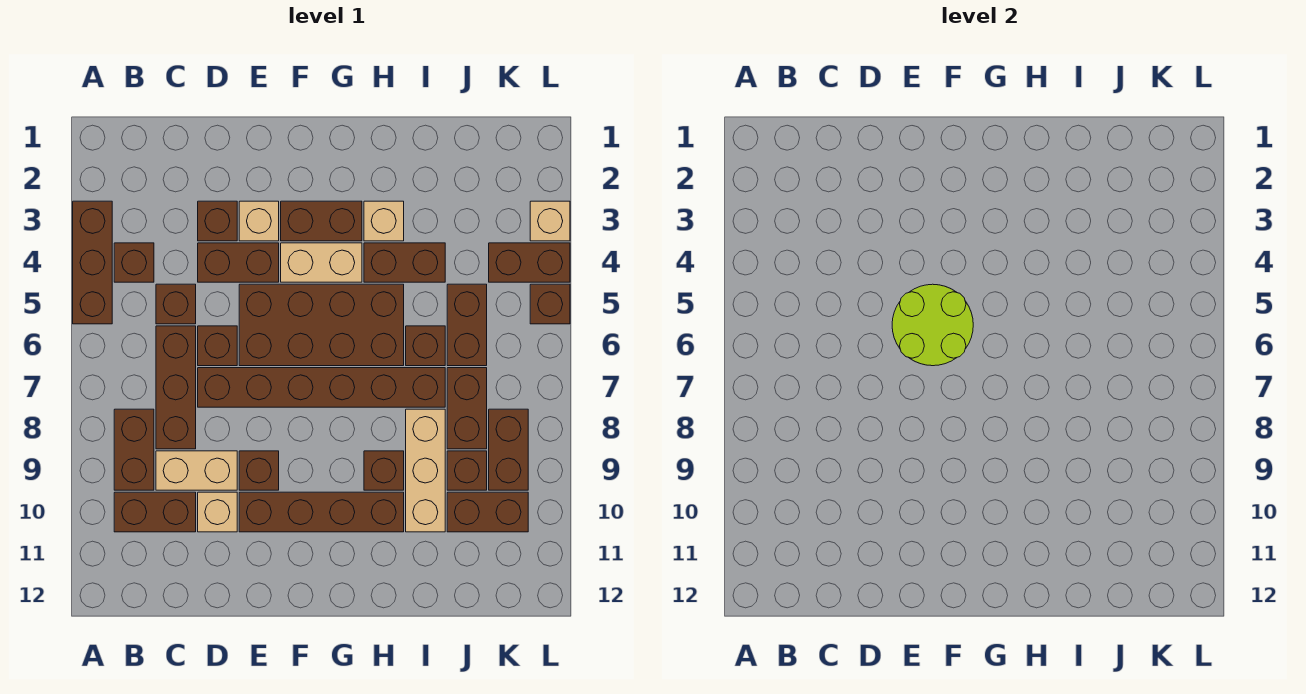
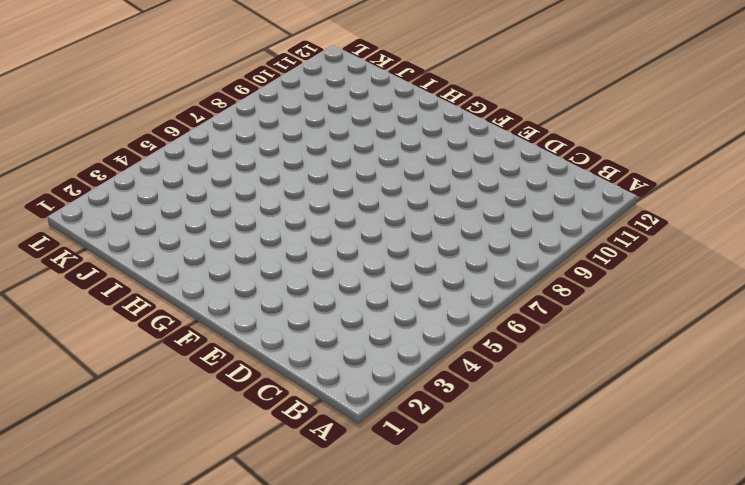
none -> brown 1x3 brick [73,201,112,324]
none -> brown 1x1 brick [114,243,154,282]
none -> brown 1x2 brick [114,409,154,490]
none -> brown 1x2 brick [114,492,196,532]

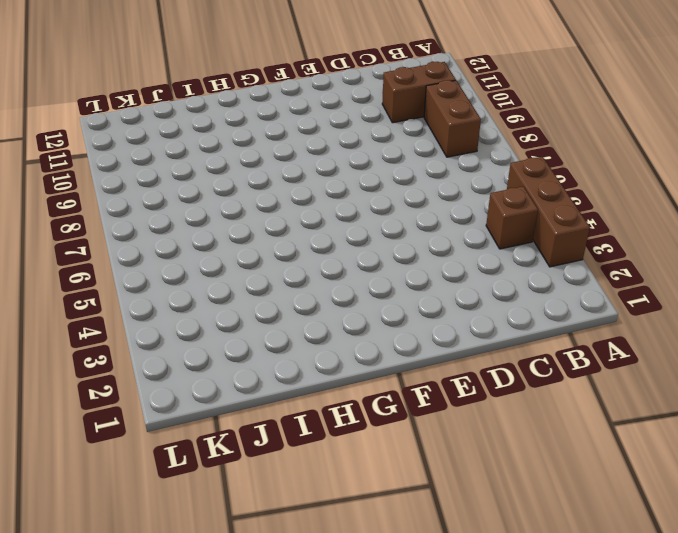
none -> brown 1x1 brick [156,284,196,324]
none -> brown 1x3 brick [156,326,196,449]
none -> tan 1x2 brick [156,451,237,490]
none -> brown 1x1 brick [198,201,237,241]

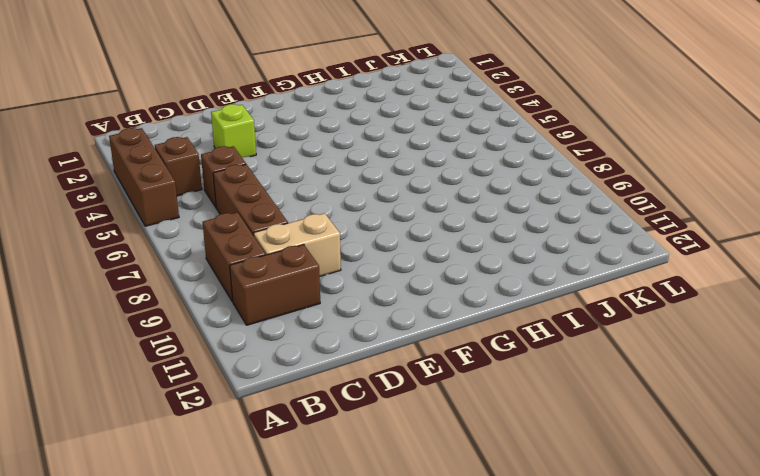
lime 1x1 brick [211,104,256,157] -> brown 1x1 brick [198,201,237,241]
none -> brown 1x2 brick [198,243,279,282]
none -> brown 1x1 brick [198,326,237,366]
none -> brown 1x6 brick [198,368,445,407]
none -> tan 1x1 brick [198,492,237,532]

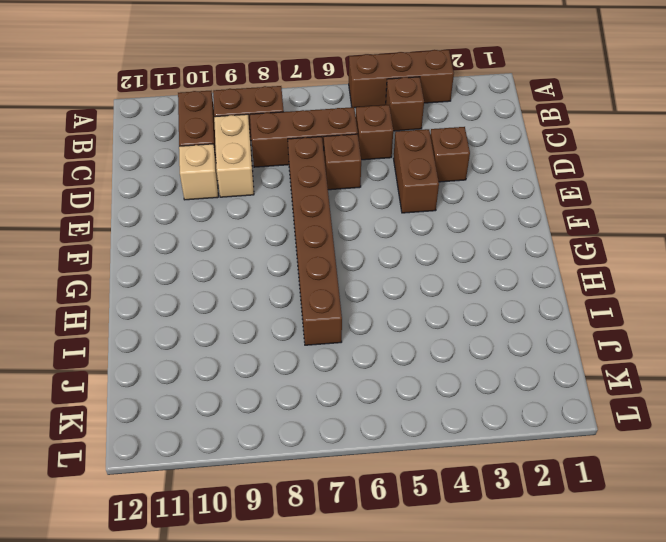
none -> tan 1x1 brick [239,201,279,241]
none -> brown 2x4 brick [239,284,404,366]
none -> brown 1x1 brick [239,451,279,490]
none -> brown 1x4 brick [239,492,404,532]

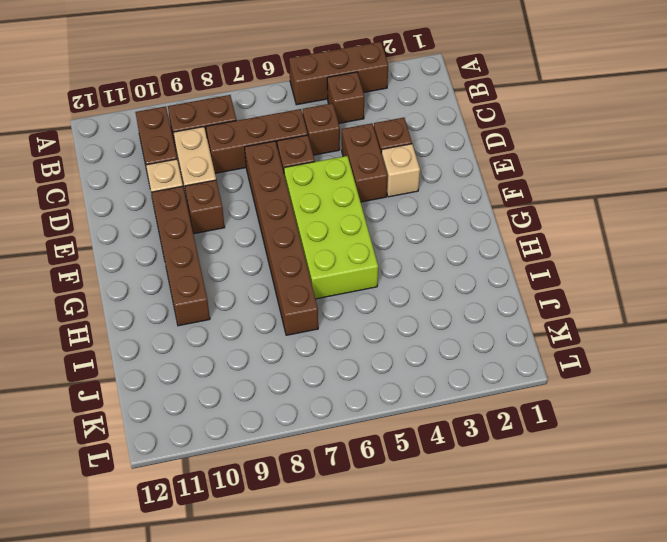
lime 2x4 brick [284,156,378,299] -> brown 2x4 brick [239,284,404,366]
none -> brown 1x2 brick [281,201,362,241]
none -> tan 1x2 brick [281,243,362,282]
none -> tan 1x1 brick [364,201,404,241]
none -> brown 1x2 brick [364,243,445,282]

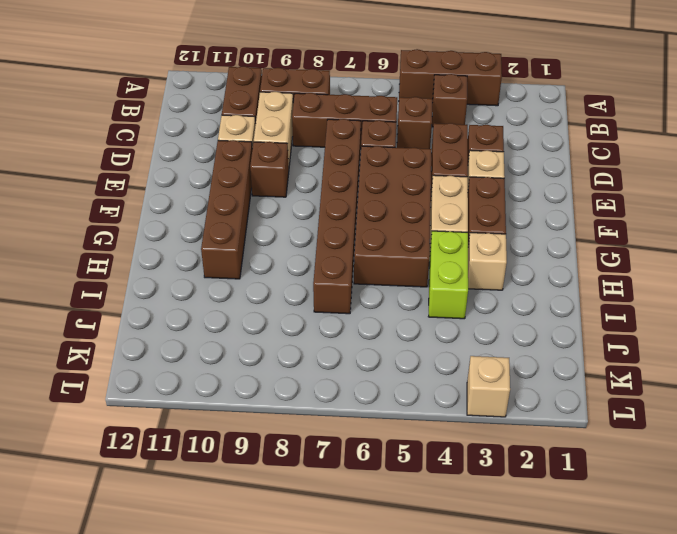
lime 1x2 brick [429,231,468,319] -> brown 1x2 brick [364,243,445,282]
none -> brown 1x1 brick [364,451,404,490]
none -> brown 1x1 brick [406,326,445,366]
none -> tan 1x3 brick [406,409,445,532]
none -> brown 1x2 brick [447,284,487,366]

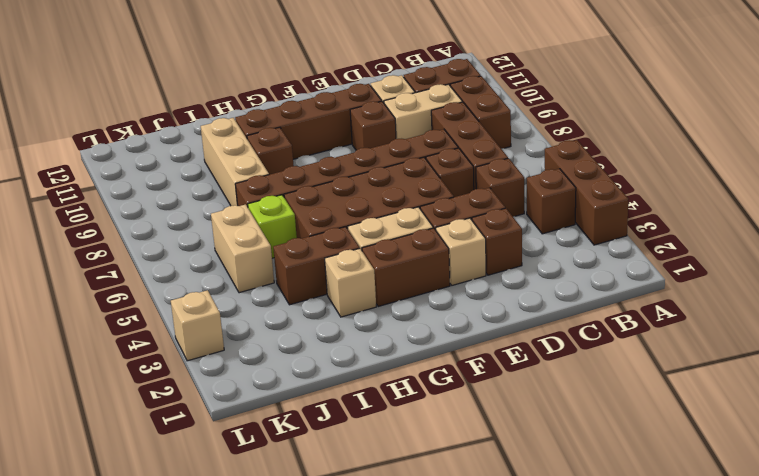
lime 1x1 brick [248,195,297,258] -> brown 1x1 brick [406,326,445,366]
tan 1x2 brick [211,204,274,293] -> brown 1x2 brick [447,284,487,366]
none -> brown 1x2 brick [447,368,487,449]
none -> brown 1x1 brick [447,451,487,490]
none -> brown 1x2 brick [447,492,528,532]
none -> brown 1x2 brick [489,243,570,282]

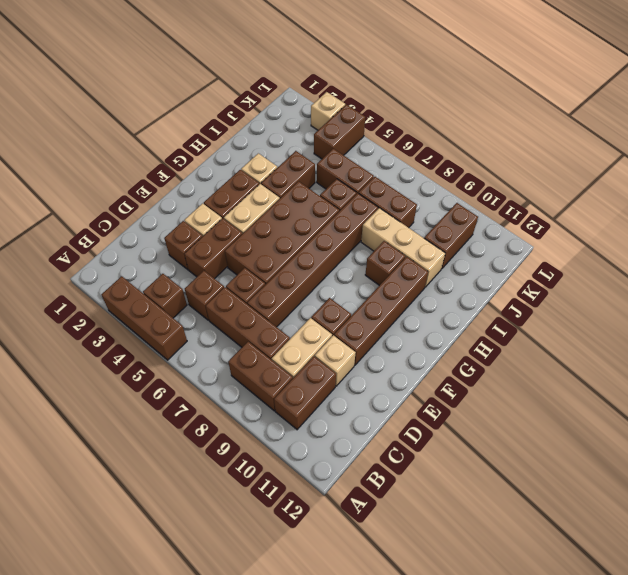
none -> brown 1x1 brick [447,451,487,490]
none -> brown 1x2 brick [489,409,528,490]
none -> brown 1x1 brick [530,284,570,324]
none -> lime 2x2 round brick [892,284,973,366]

